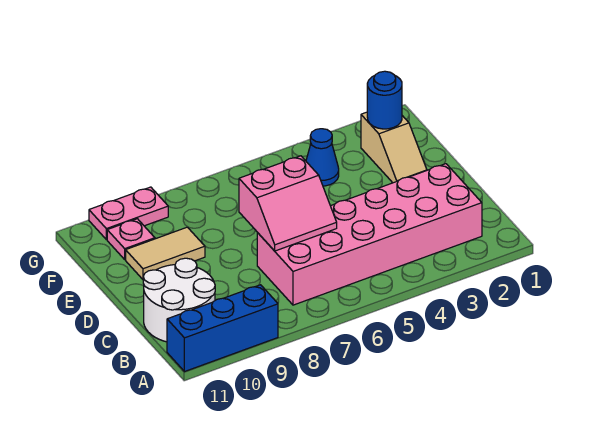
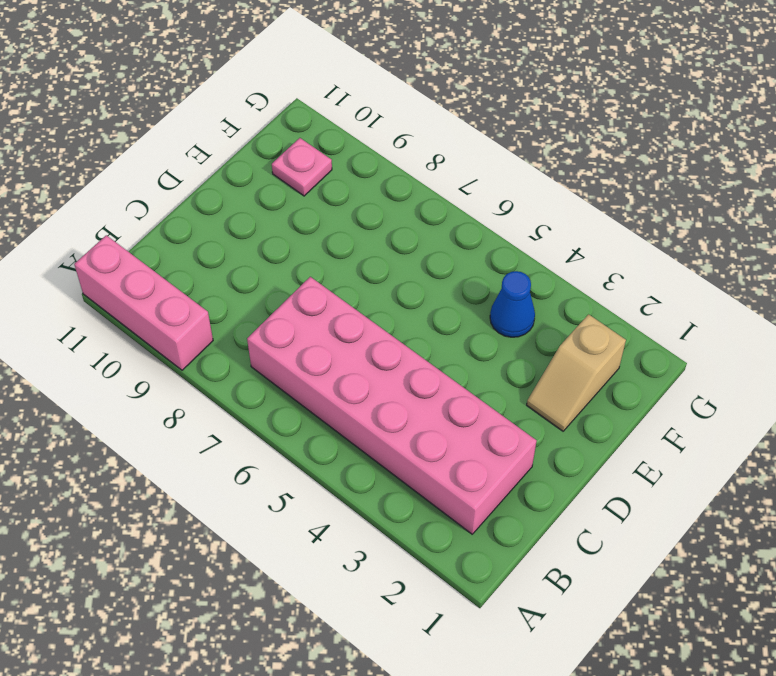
pink 1x3 brick [74,235,213,370] -> blue 1x3 brick [167,285,278,372]
none -> white 2x2 round brick [143,258,215,342]
none -> tan 1x2 tile [126,227,205,279]

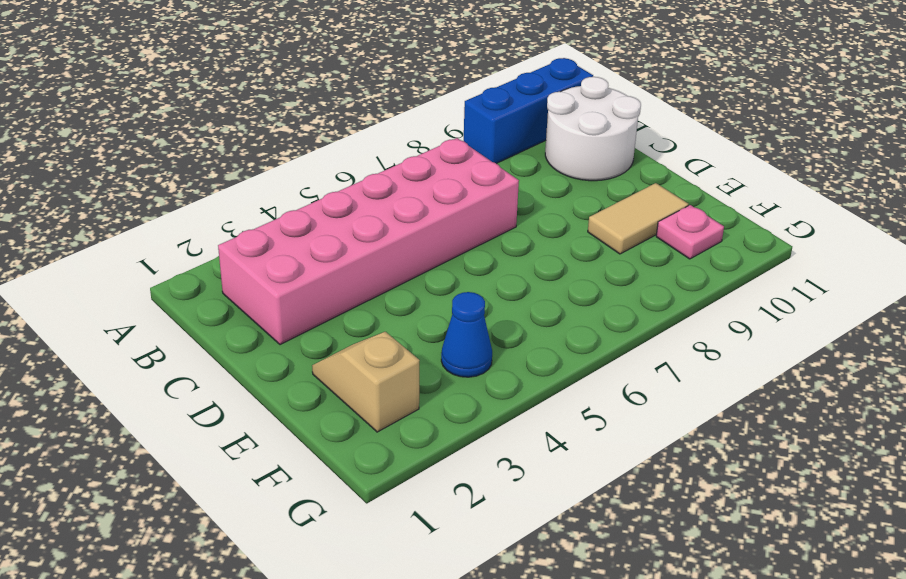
none -> pink 1x2 plate [89,187,168,240]
none -> pink 2x2 slope [239,156,337,251]

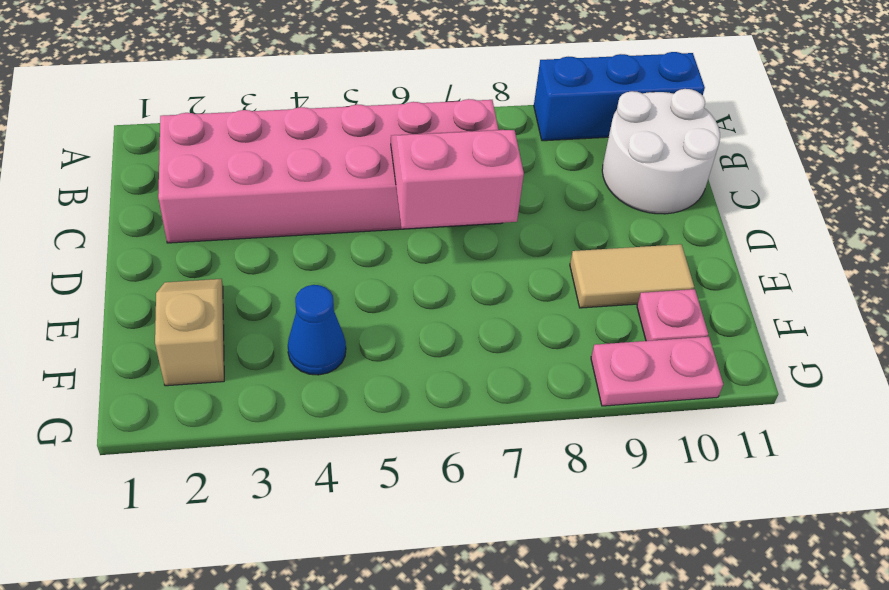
none -> blue 1x1 round brick [367,71,402,129]

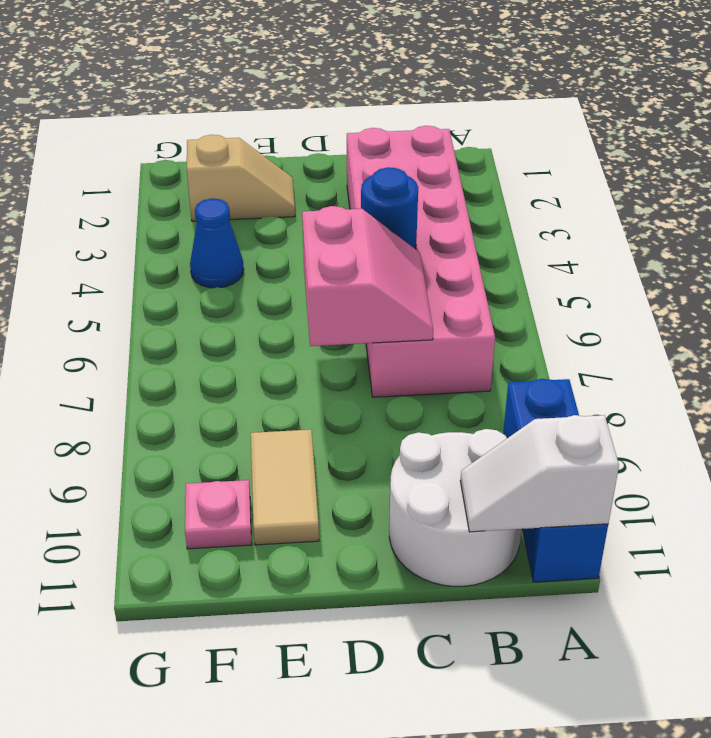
white 1x2 slope [460,415,619,532] -> none
blue 1x1 round brick [361,167,418,249] -> blue 1x1 round brick moved to [367,71,402,129]
none -> pink 1x2 plate [89,187,168,240]

